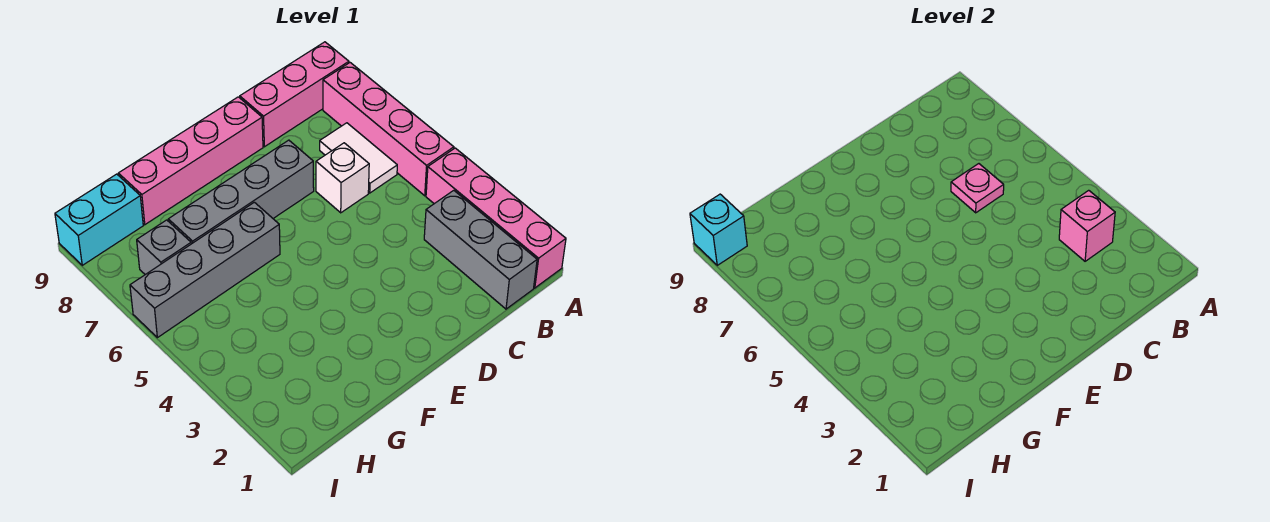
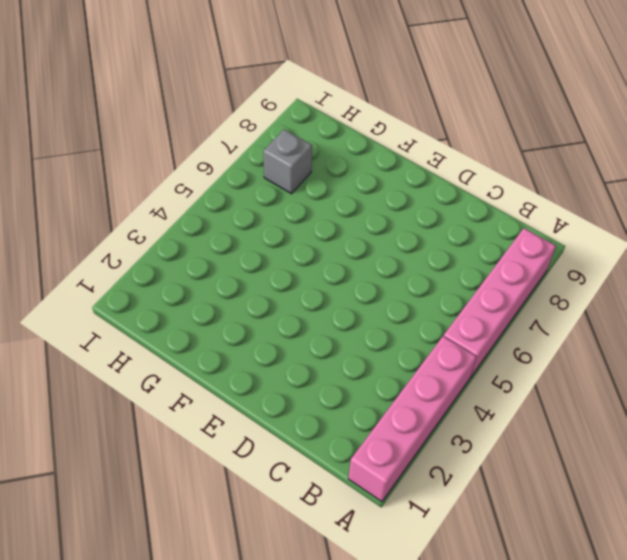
none -> pink 1x3 brick [240,42,349,147]
none -> grey 1x3 brick [424,190,537,309]
none -> white 1x2 tile [320,123,397,193]

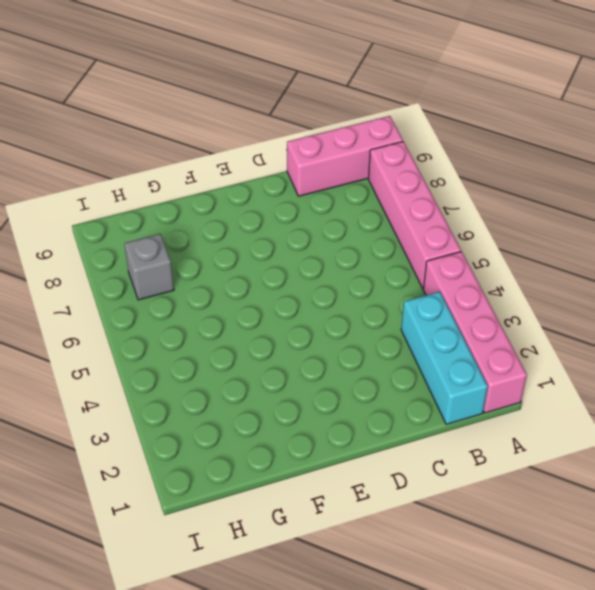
cyan 1x3 brick [401,292,488,424] -> grey 1x3 brick [424,190,537,309]
none -> white 1x2 tile [320,123,397,193]
none -> white 1x1 brick [316,143,369,213]
none -> grey 1x4 brick [168,140,314,244]

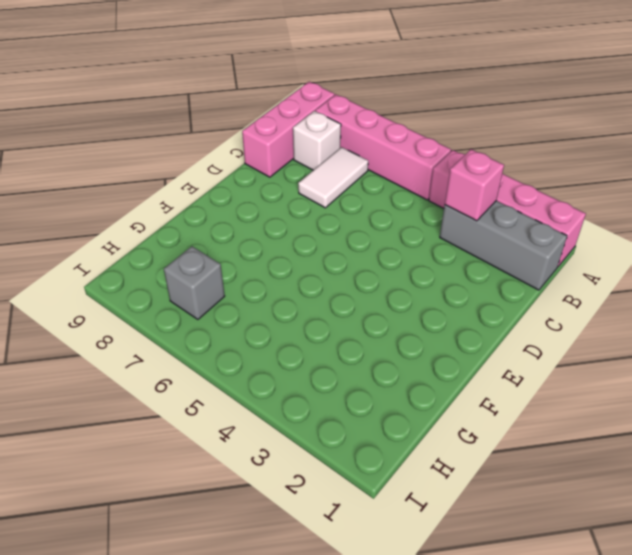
white 1x2 tile [298,147,368,208] -> white 1x2 tile turned to [320,123,397,193]
white 1x1 brick [293,111,341,170] -> white 1x1 brick moved to [316,143,369,213]
none -> grey 1x4 brick [168,140,314,244]
none -> pink 1x4 brick [118,97,263,225]
none -> grey 1x4 brick [130,202,280,338]

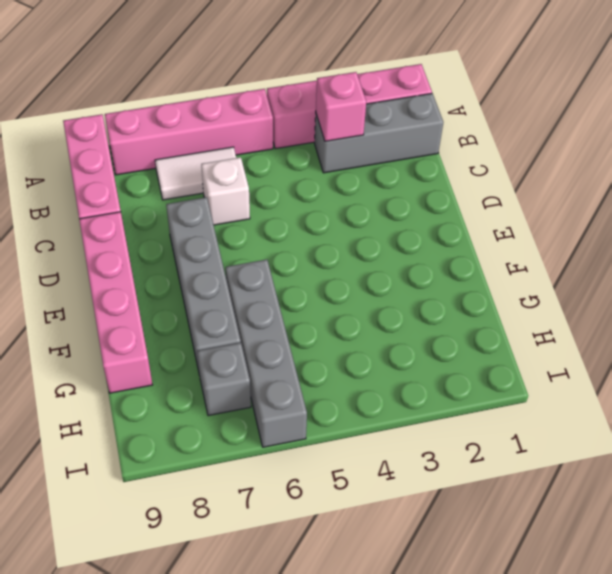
none -> cyan 1x2 brick [55,174,143,265]
none -> pink 1x1 plate [951,164,1004,213]
none -> cyan 1x1 brick [690,194,747,265]

